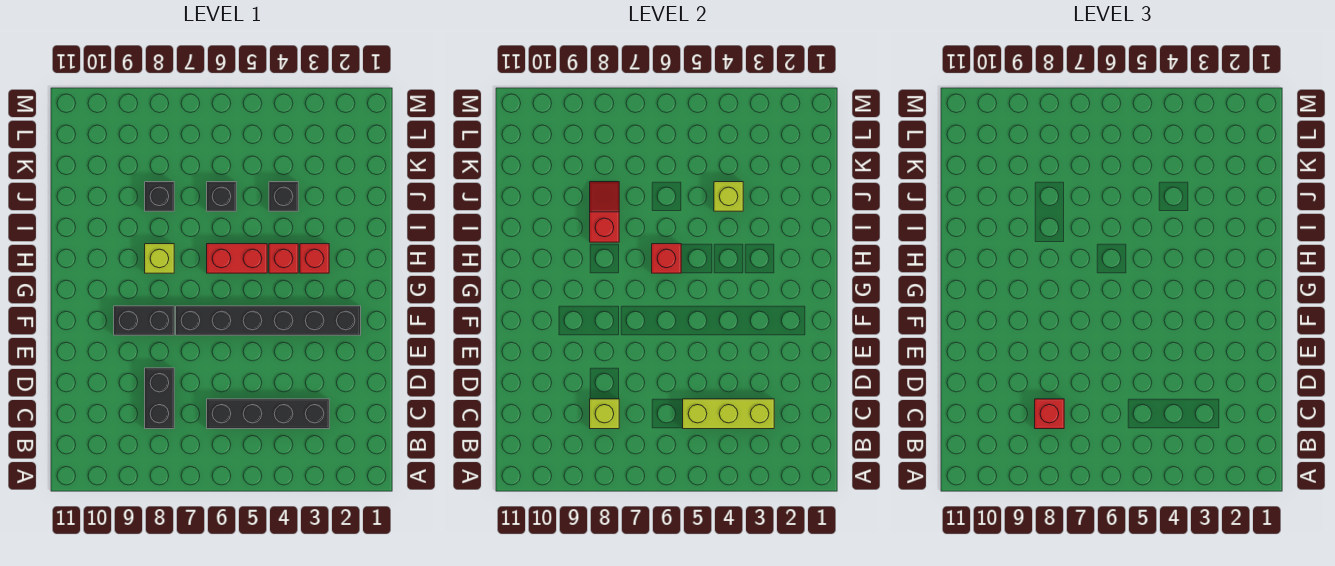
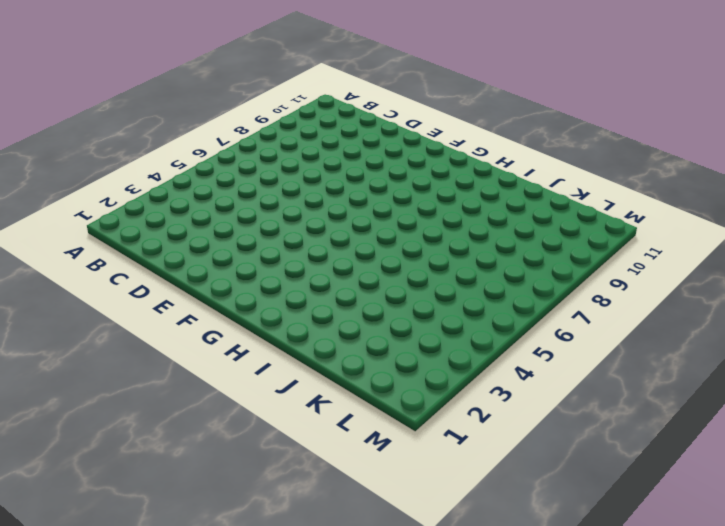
none -> black 1x4 brick [207,399,329,429]
none -> black 1x2 brick [145,368,174,429]
none -> black 1x6 brick [176,306,361,335]

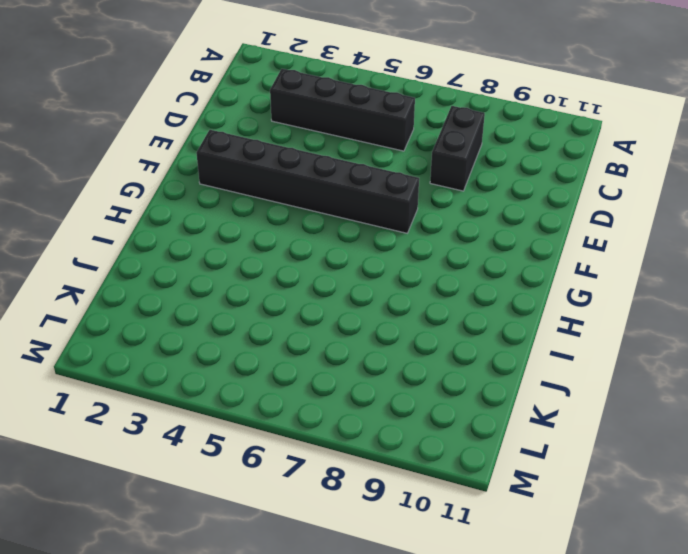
none -> black 1x2 brick [114,306,174,335]
none -> red 1x1 brick [300,244,329,273]
none -> red 1x1 brick [269,244,298,273]

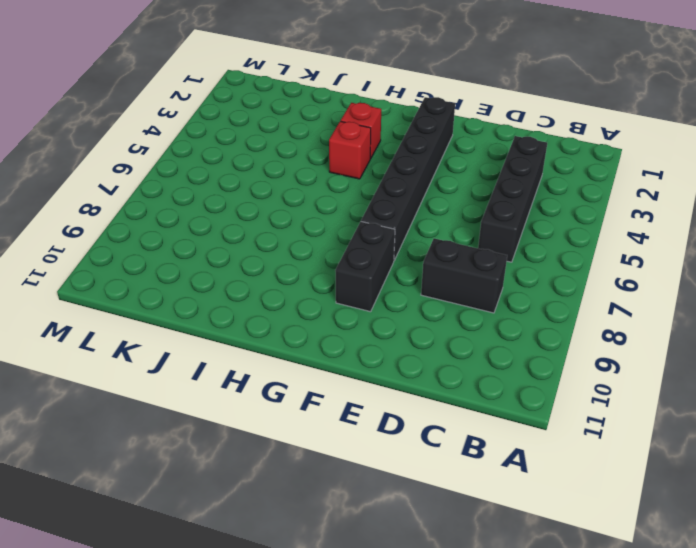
none -> red 1x2 brick [207,244,267,273]
none -> lime 1x1 brick [145,244,174,273]
none -> black 1x1 brick [269,182,298,211]

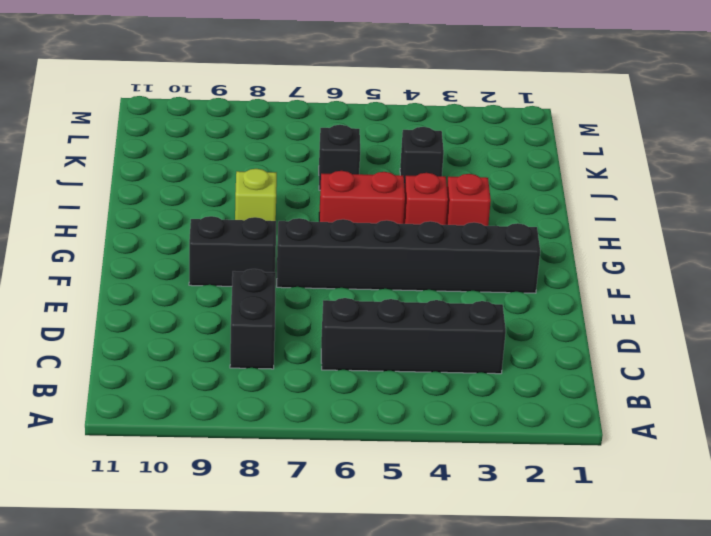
none -> black 1x1 brick [145,182,174,211]
none -> lime 1x3 brick [683,399,774,429]
none -> lime 1x1 brick [590,399,619,429]

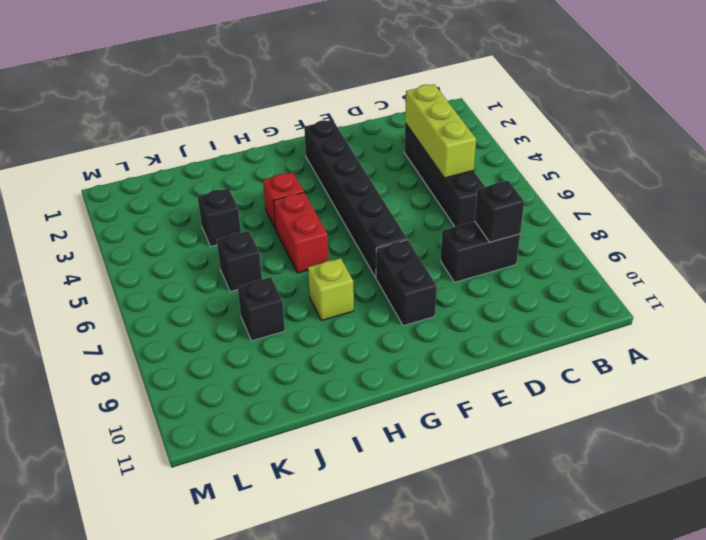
black 1x1 brick [475,181,524,242] -> lime 1x1 brick [590,399,619,429]
none -> red 1x1 brick [300,244,329,273]
none -> red 1x1 brick [652,244,681,273]
none -> red 1x2 slope [590,182,619,242]

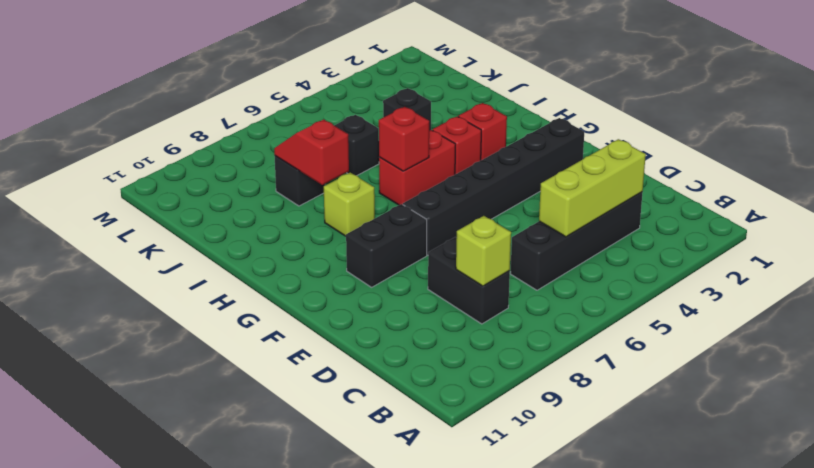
none -> lime 1x1 brick [714,182,743,211]
none -> red 1x1 brick [1035,399,1064,429]

